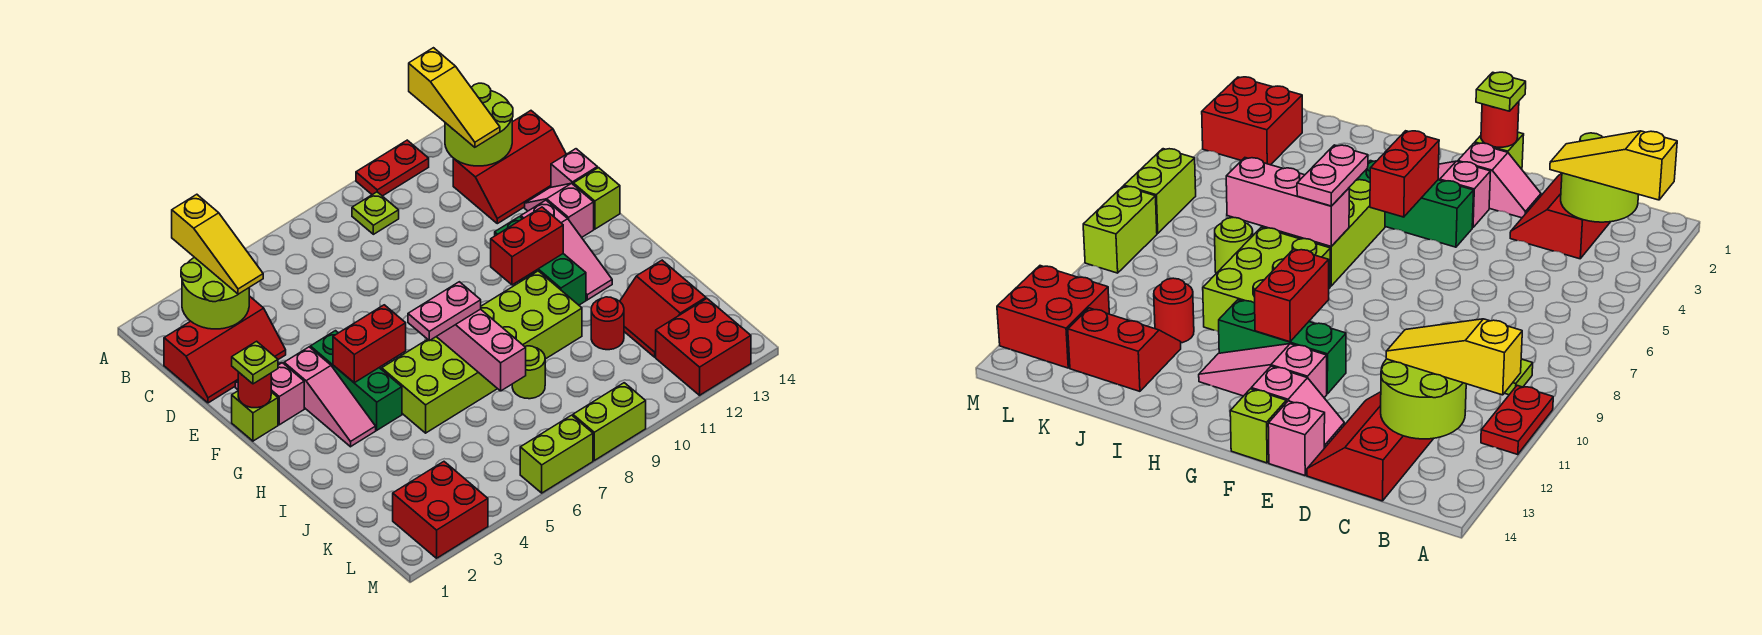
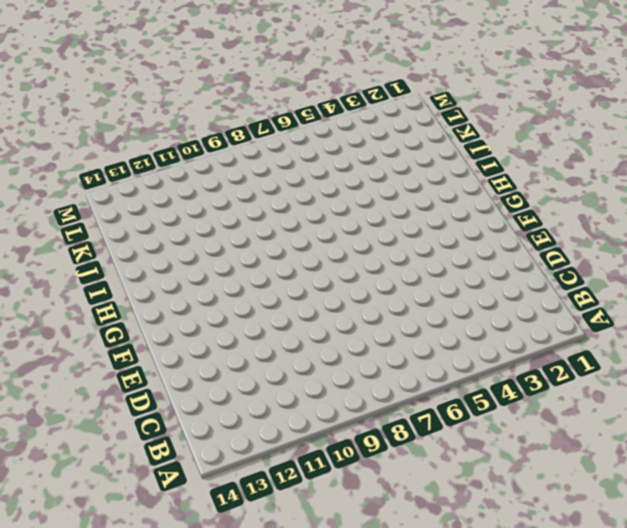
none -> red 1x2 plate [356,140,429,196]
none -> lime 1x1 plate [352,192,399,234]
none -> red 2x3 slope [164,296,286,403]
none -> red 2x3 slope [453,111,566,224]

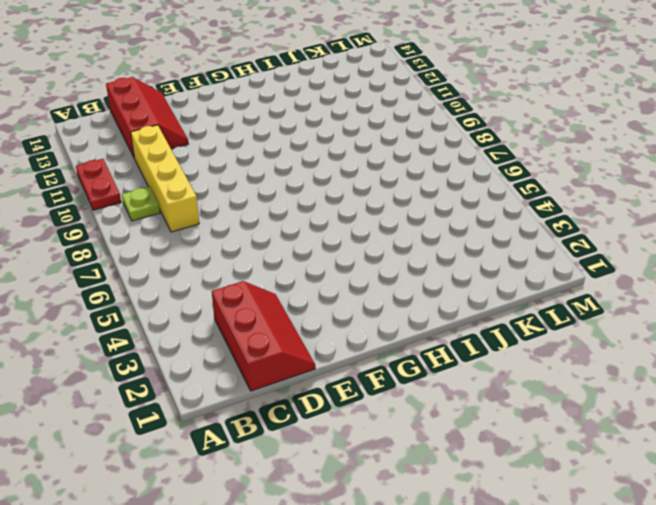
yellow 1x4 brick [131,125,199,232] -> none
none -> pink 1x2 slope [235,363,304,425]
none -> pink 1x2 slope [525,183,594,237]
none -> pink 1x1 brick [551,149,597,187]
none -> lime 1x1 brick [232,391,278,441]

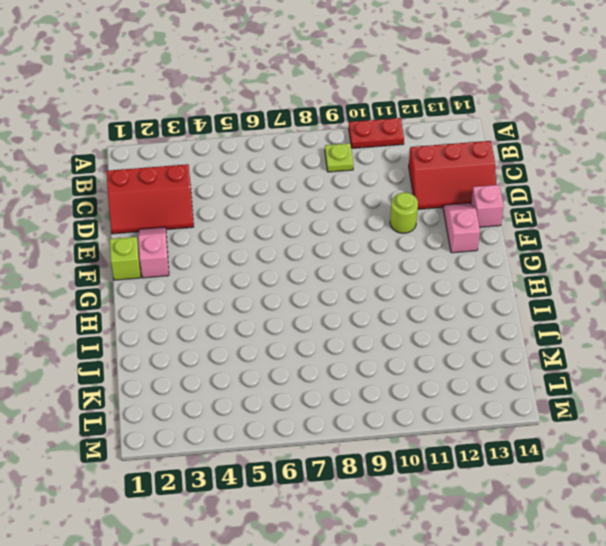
lime 1x1 round brick [390,192,418,233] -> lime 1x1 round brick moved to [512,346,545,399]
none -> pink 1x3 slope [284,347,376,447]
none -> green 1x3 brick [310,331,402,430]
none -> green 1x3 brick [495,217,586,305]
none -> pink 1x3 slope [521,200,612,300]

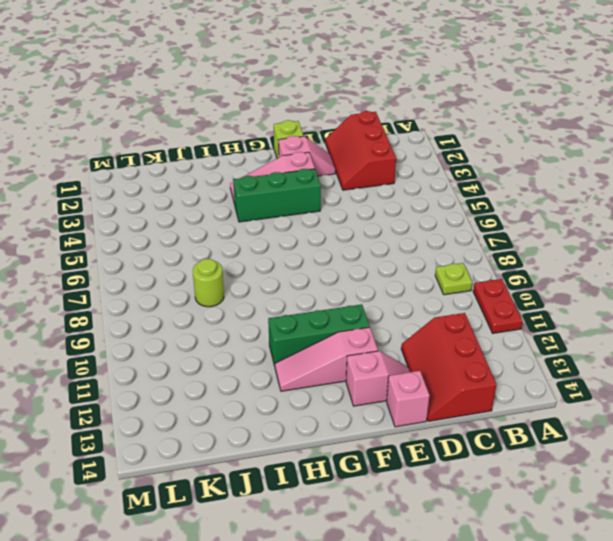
none -> lime 1x1 brick [573,168,620,229]
none -> lime 2x3 brick [382,337,497,433]
none -> lime 2x3 brick [481,271,582,359]
none -> red 1x1 round brick [591,297,624,350]

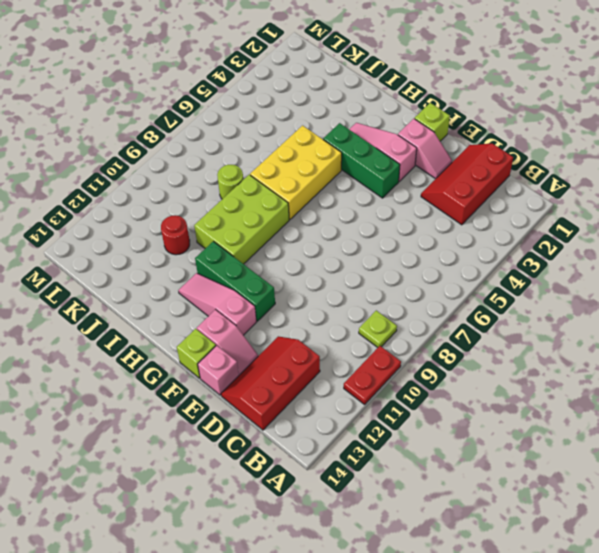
yellow 2x3 brick [250,126,342,219] -> lime 2x3 brick [382,337,497,433]
none -> red 2x2 slope [620,260,706,357]
none -> red 2x2 brick [393,462,488,558]
none -> red 2x2 brick [656,299,751,395]
none -> lime 1x2 brick [520,415,593,493]

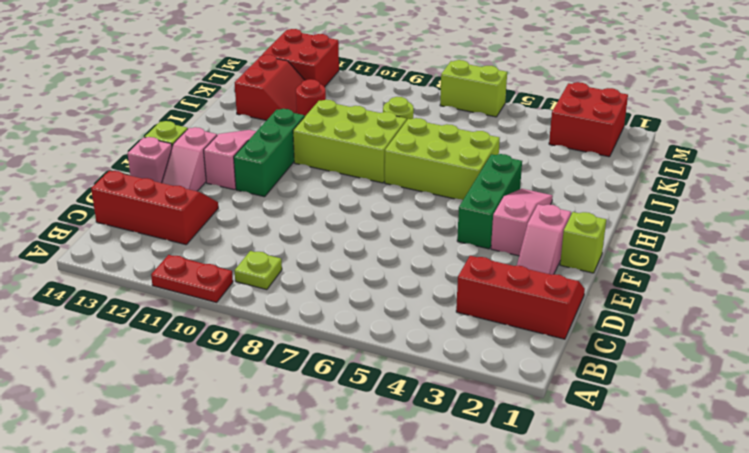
none -> lime 1x2 brick [573,383,646,460]
none -> lime 2x2 round brick [181,257,249,329]
none -> lime 2x2 round brick [445,83,513,166]
none -> red 1x1 round brick [238,372,271,408]

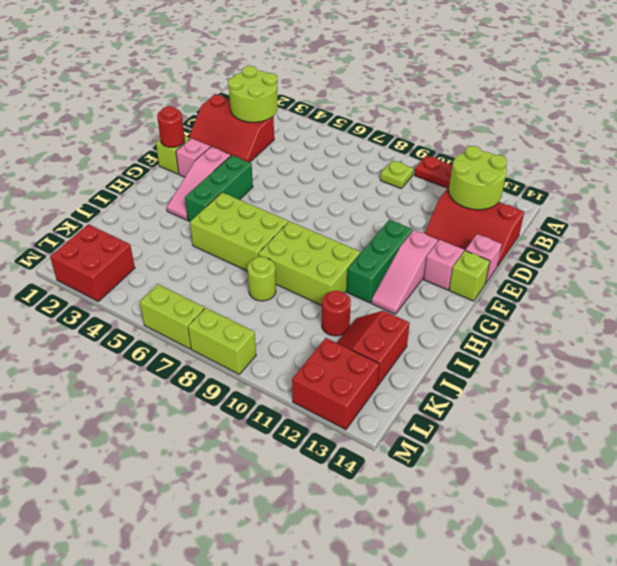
none -> red 1x2 brick [333,305,406,383]
none -> red 1x2 brick [491,207,563,285]
none -> pink 1x3 brick [437,309,526,391]
none -> yellow 1x3 slope [172,194,263,294]

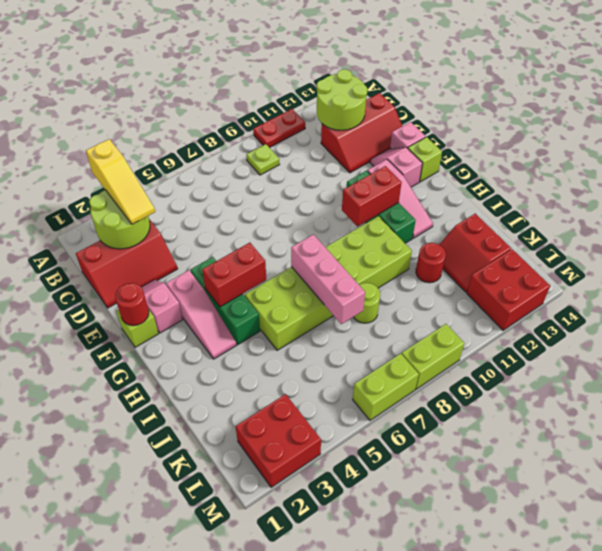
none -> yellow 1x3 slope [409,48,500,147]
none -> lime 1x1 plate [232,341,278,384]
none -> pink 1x2 plate [408,282,481,341]

